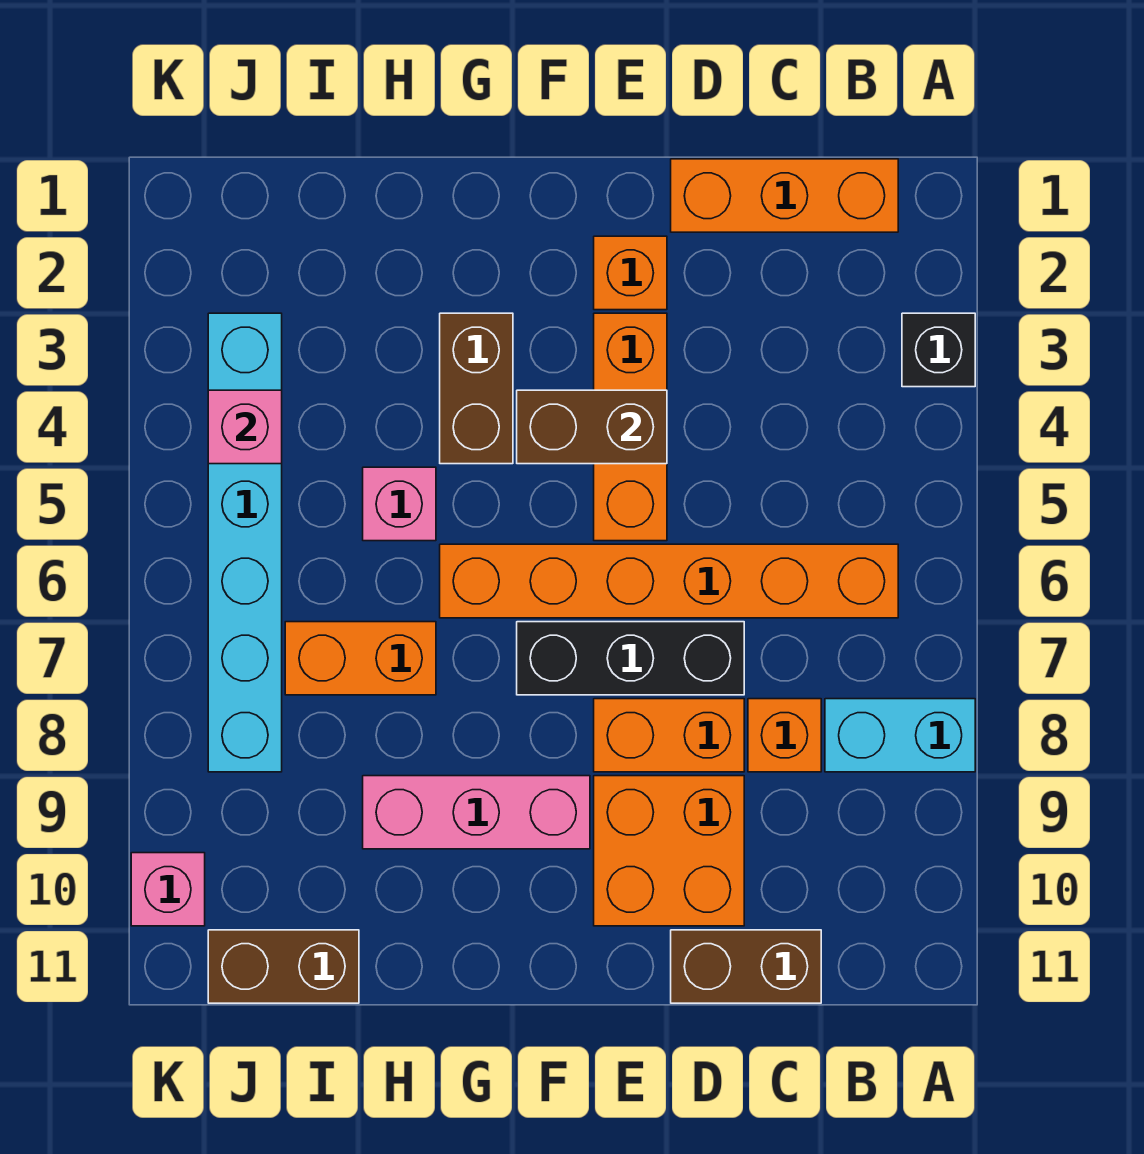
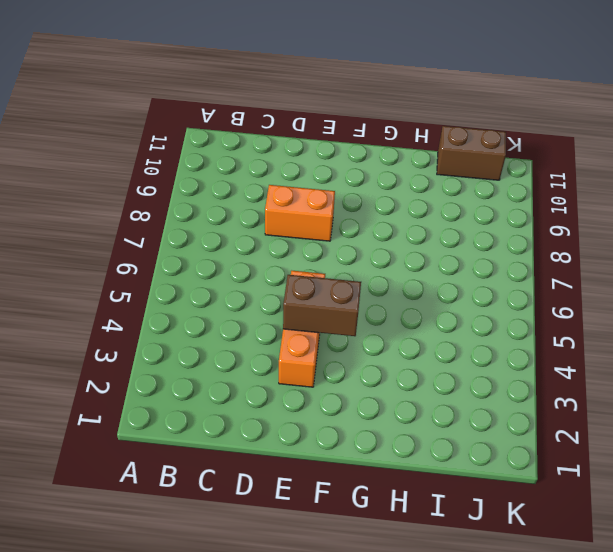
none -> black 1x1 brick [902,313,975,387]
none -> cyan 1x2 brick [825,699,975,772]
none -> orange 1x3 brick [671,159,898,232]

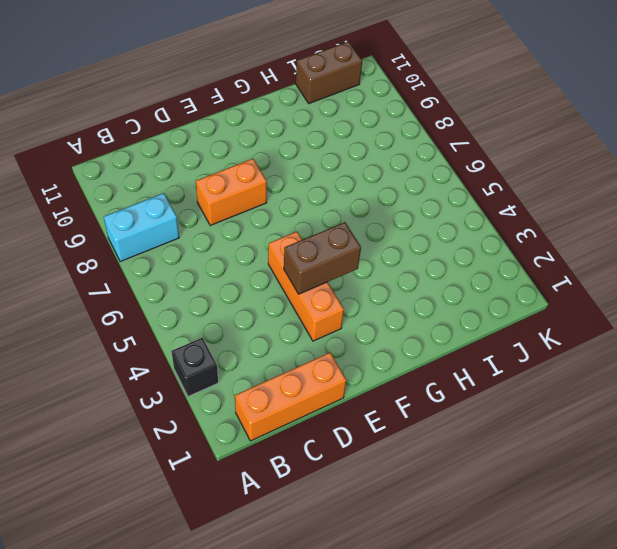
none -> orange 1x6 brick [440,544,898,618]
none -> orange 1x1 brick [748,699,821,772]
none -> brown 1x2 brick [671,930,821,1003]

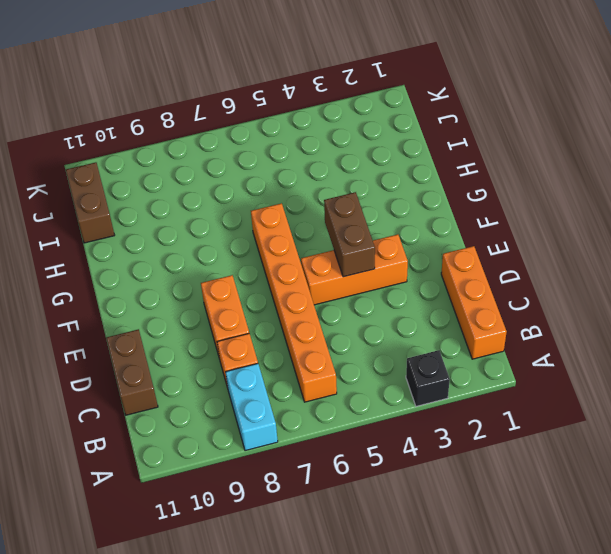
none -> black 1x3 brick [517,622,744,695]
none -> orange 2x2 brick [594,776,744,926]
none -> orange 1x1 brick [594,236,667,310]

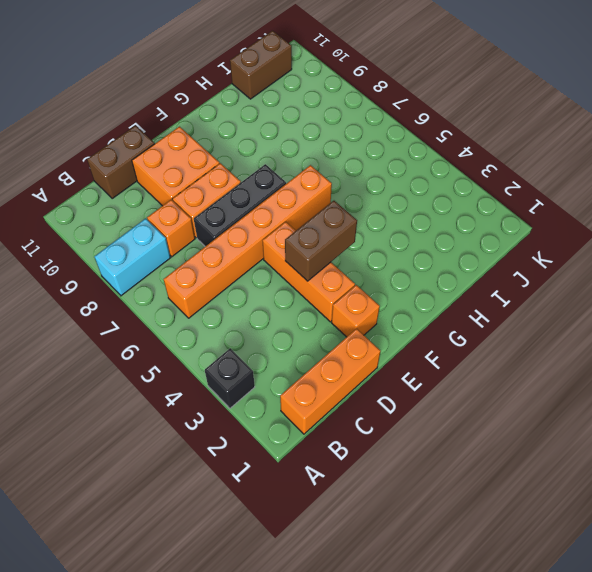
none -> pink 1x3 brick [363,776,590,849]
none -> brown 1x2 brick [440,313,513,464]
none -> pink 1x1 brick [363,467,436,541]

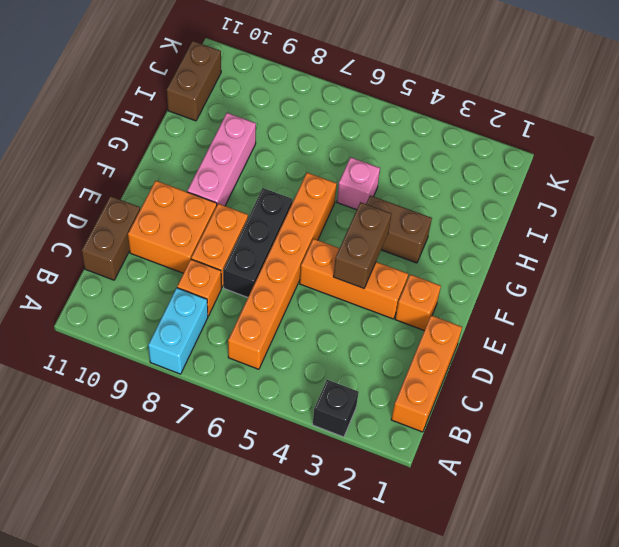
none -> orange 1x2 brick [285,622,436,695]
none -> cyan 1x6 brick [208,313,282,772]
none -> pink 1x1 brick [131,853,205,926]

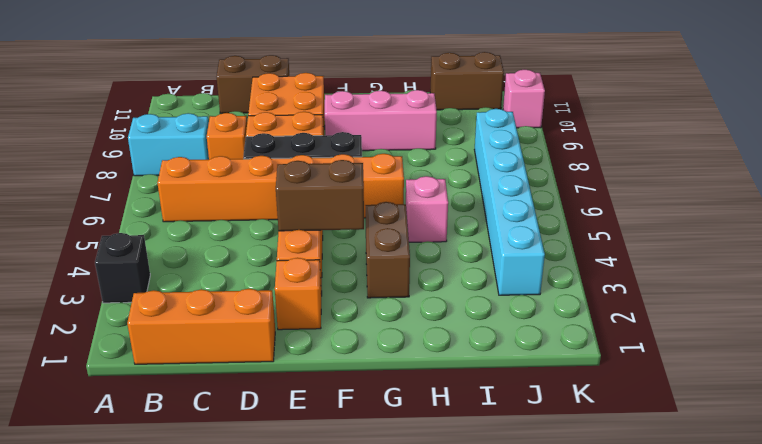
none -> orange 1x2 brick [285,622,436,695]
none -> pink 1x1 brick [208,390,282,464]

